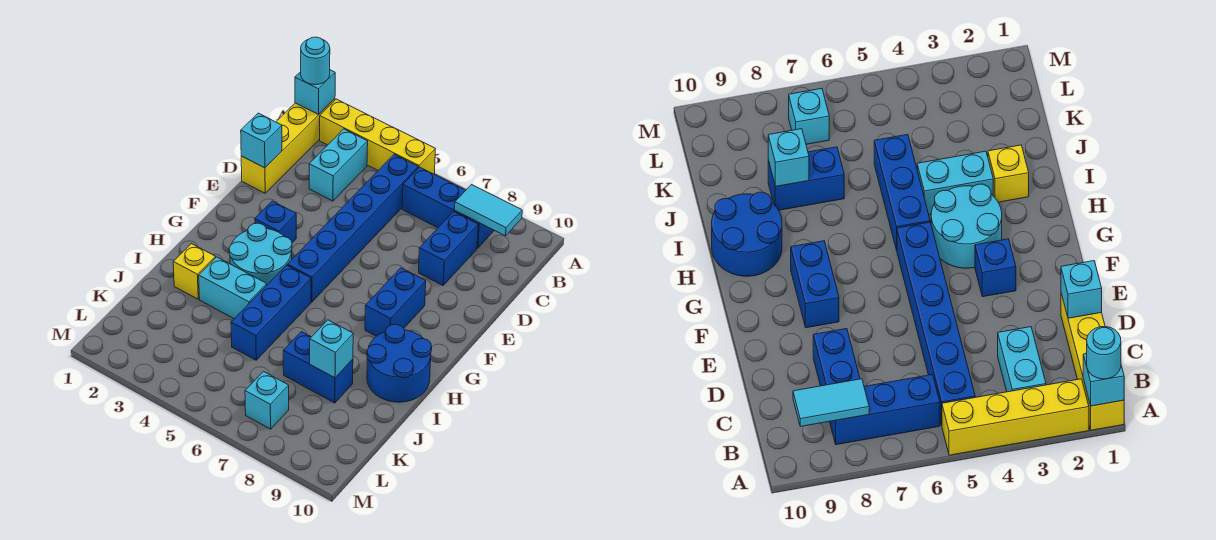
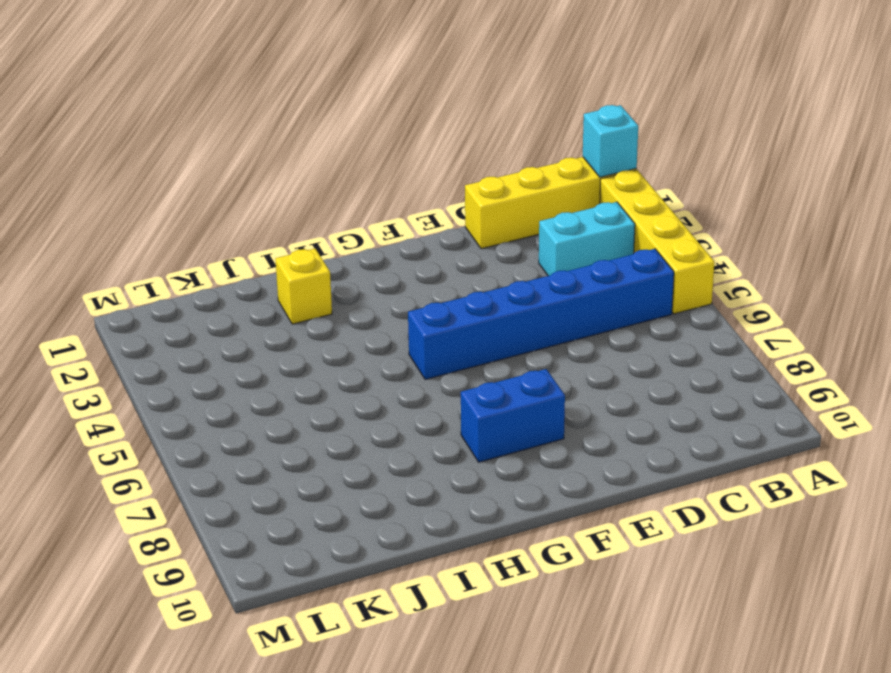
none -> blue 1x3 brick [402,167,494,248]
none -> blue 1x2 brick [419,212,478,285]
none -> blue 1x1 brick [255,201,296,243]

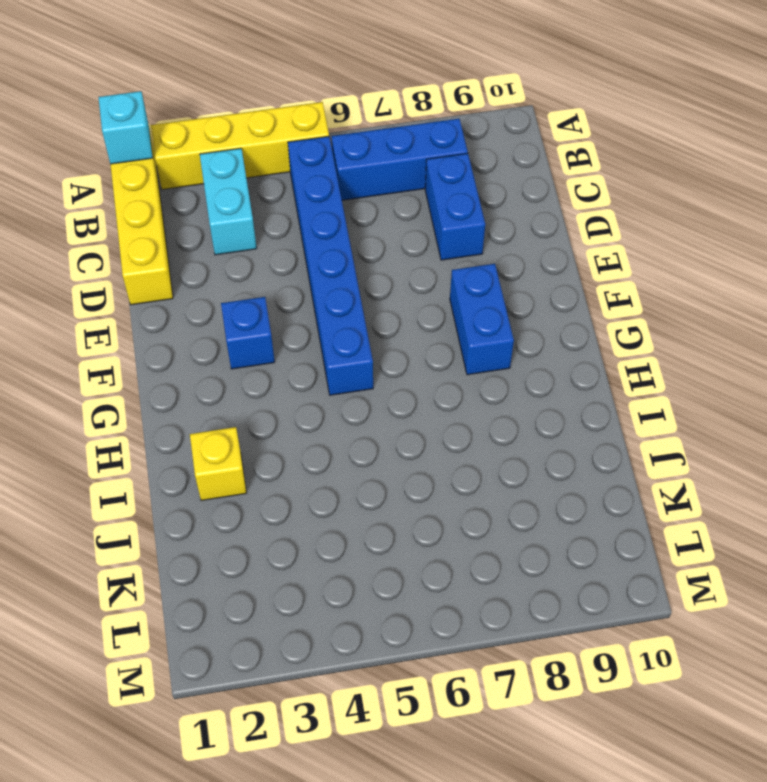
none -> cyan 2x2 round brick [229,223,292,285]
none -> blue 1x3 brick [231,265,311,360]
none -> blue 2x2 round brick [367,324,432,402]

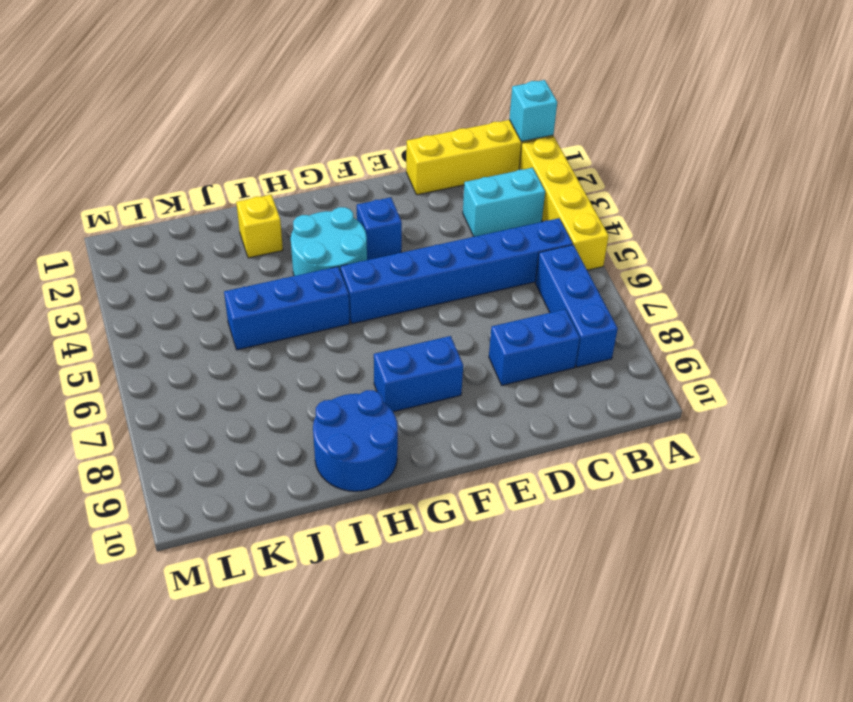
none -> cyan 1x2 brick [199,257,267,319]
none -> blue 1x2 brick [283,332,353,403]
none -> cyan 1x1 brick [245,371,289,429]

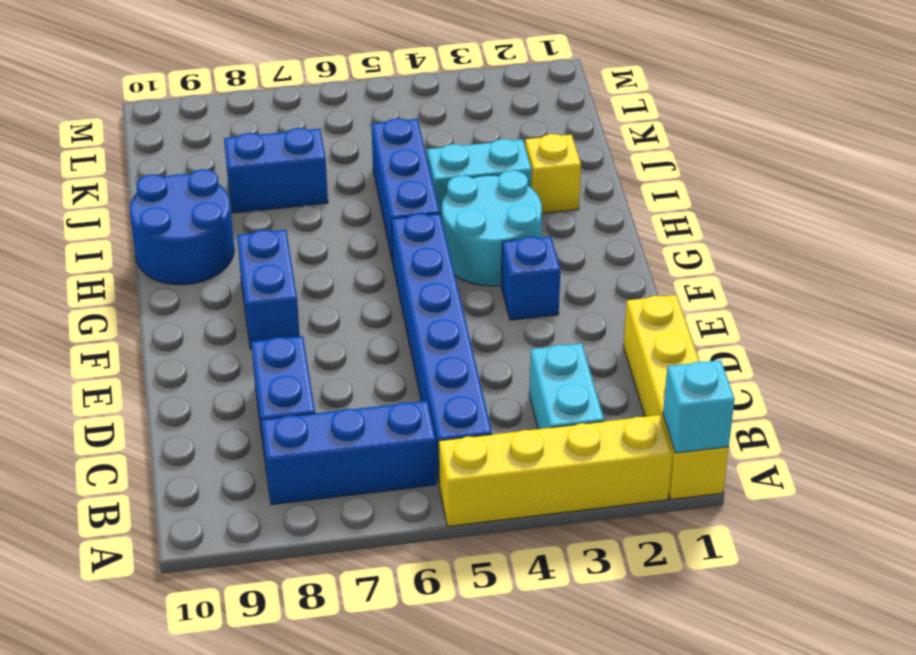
none -> cyan 1x1 brick [245,371,289,429]
none -> cyan 1x2 tile [455,185,522,236]
none -> cyan 1x1 brick [241,113,282,168]

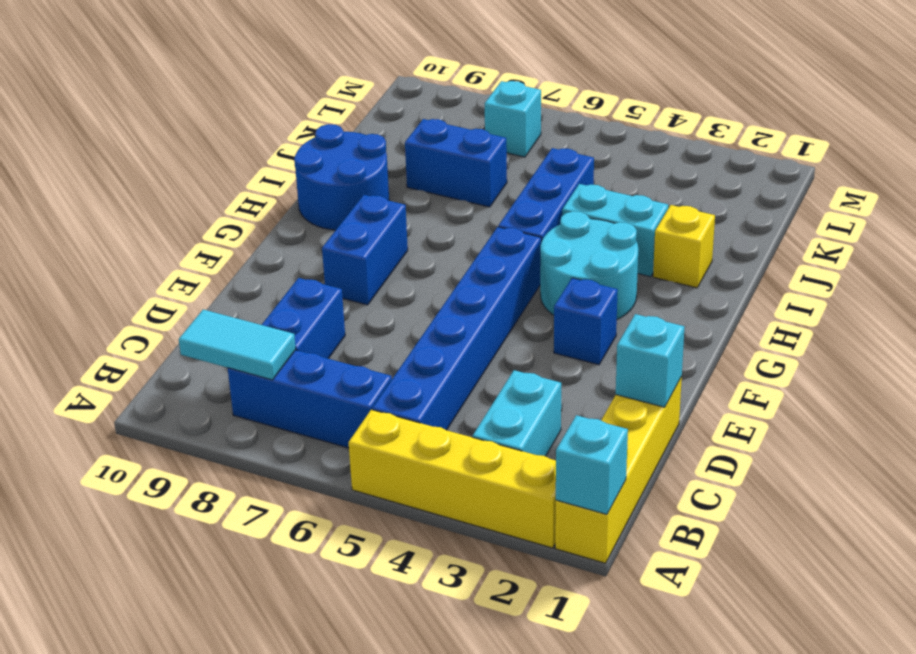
none -> cyan 1x1 brick [310,320,353,378]
none -> cyan 1x1 round brick [301,37,330,85]

